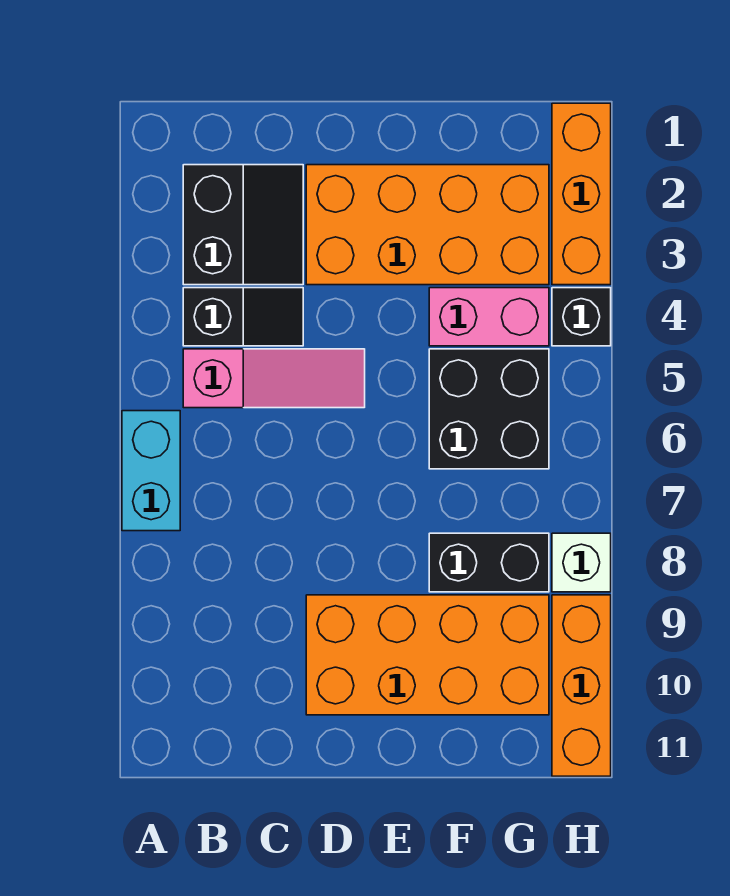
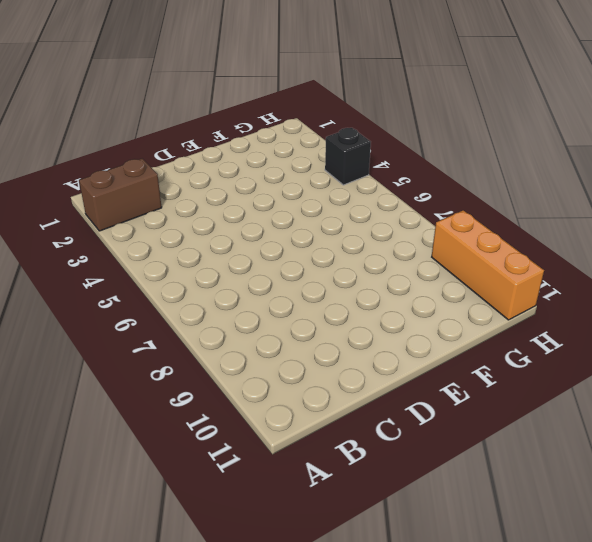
brown 1x2 brick [79,159,162,231] -> black 2x2 slope [183,165,303,285]
none -> cyan 1x2 brick [122,411,180,531]
none -> black 1x2 slope [183,288,303,346]
none -> pink 1x3 slope [183,349,365,408]

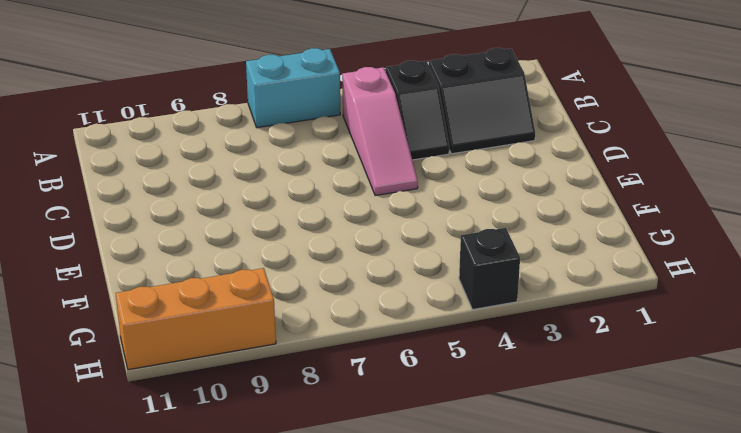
none -> orange 2x4 brick [306,165,549,285]
none -> orange 2x4 brick [306,595,549,715]
none -> pink 1x2 brick [429,288,549,346]

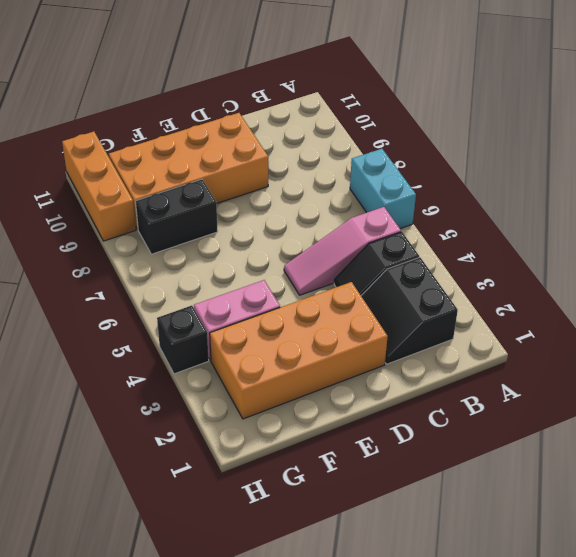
none -> black 2x2 brick [429,349,549,469]
none -> orange 1x3 brick [552,103,611,285]
none -> white 1x1 brick [552,533,611,592]

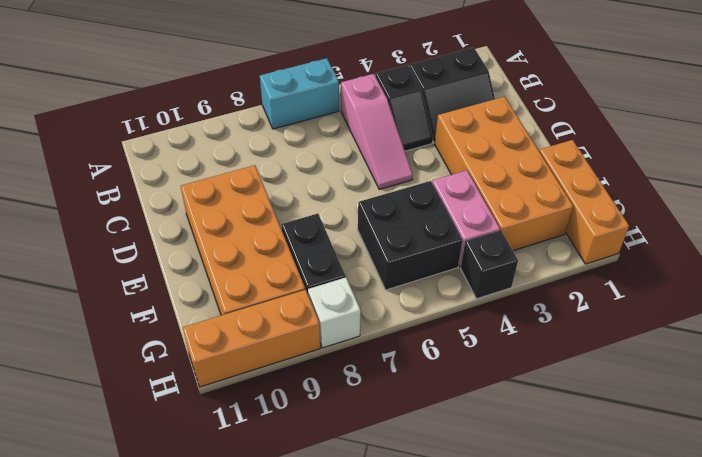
orange 1x3 brick [539,140,629,264] -> orange 1x3 brick turned to [552,103,611,285]

